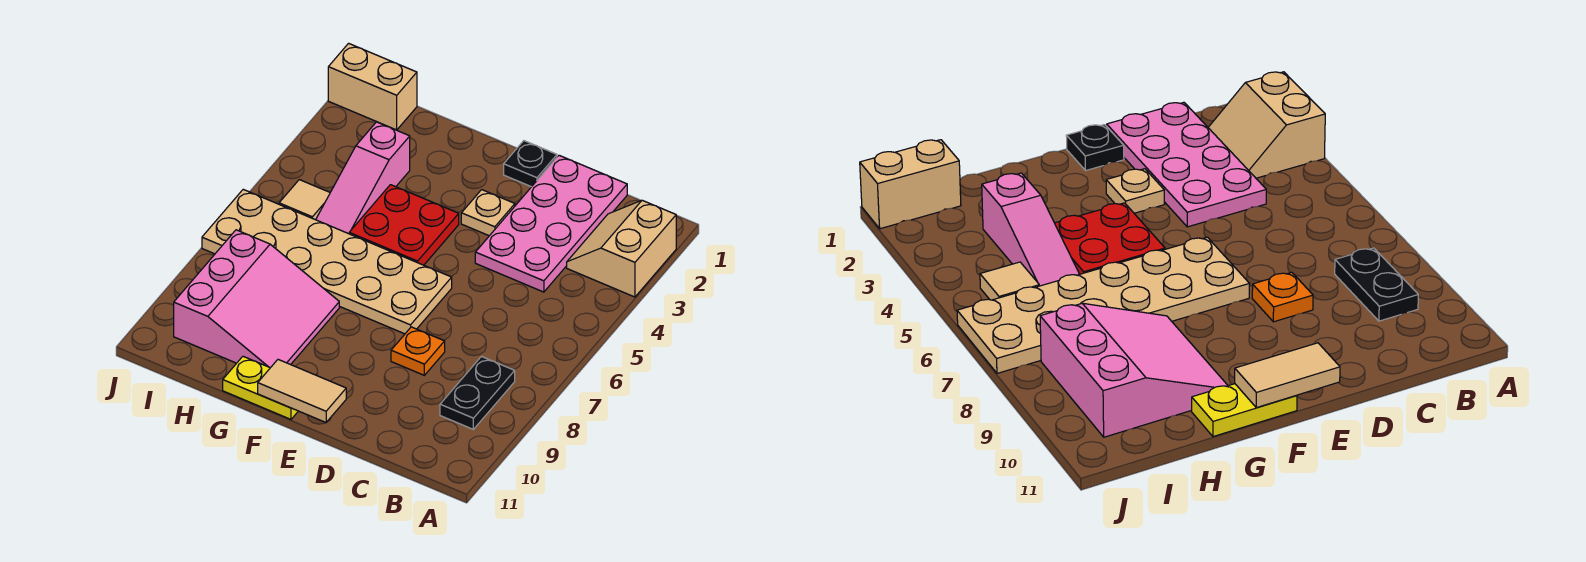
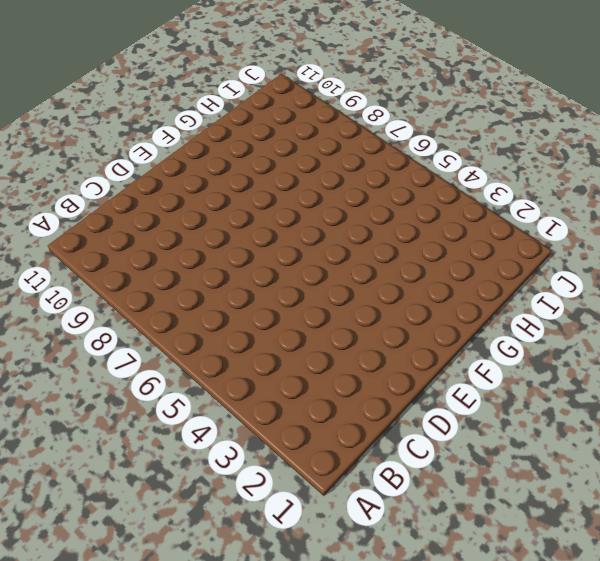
none -> tan 2x2 slope [567,200,676,297]
none -> black 1x2 plate [440,357,515,429]
none -> pink 2x4 plate [475,155,627,292]

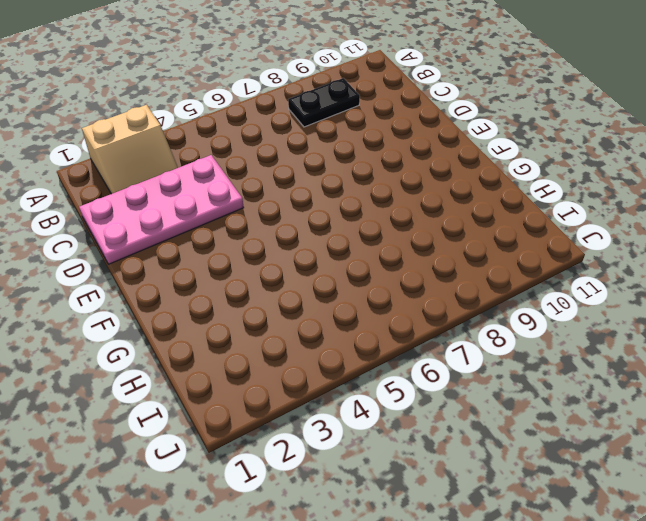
none -> orange 1x1 plate [391,327,445,375]
none -> black 1x1 plate [504,141,557,187]
none -> tan 1x1 plate [461,190,515,236]

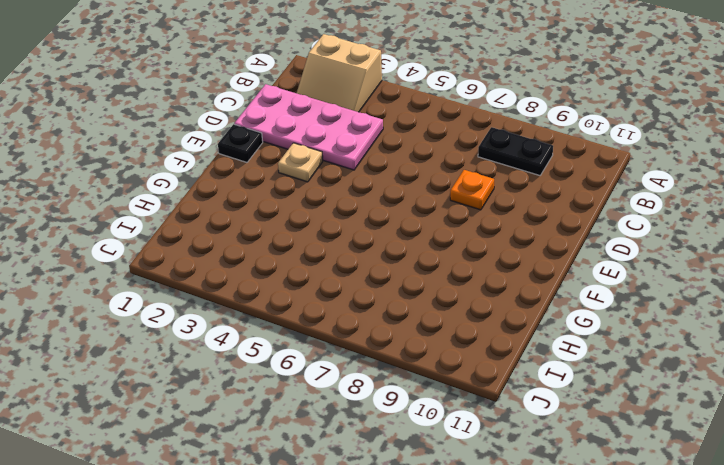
none -> tan 2x6 plate [202,189,452,334]
none -> red 2x2 plate [349,185,459,265]
none -> yellow 1x2 plate [223,356,298,419]

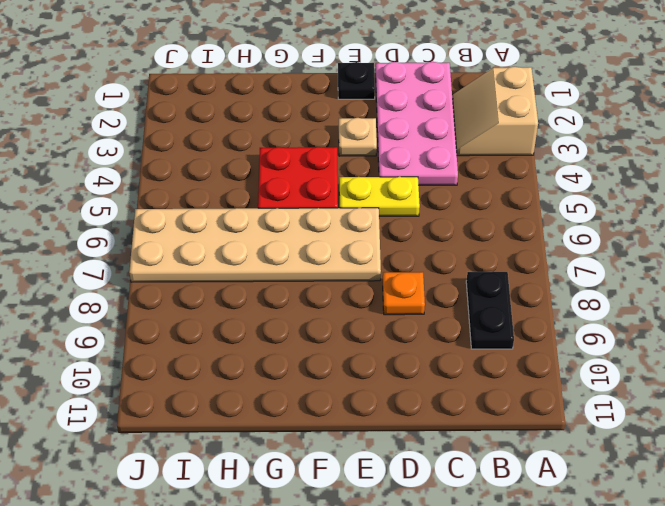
yellow 1x2 plate [339,177,420,216] -> yellow 1x2 plate moved to [223,356,298,419]
none -> pink 3x3 slope [174,230,339,368]
none -> pink 1x3 slope [316,122,410,234]
none -> tan 1x2 brick [328,43,417,130]

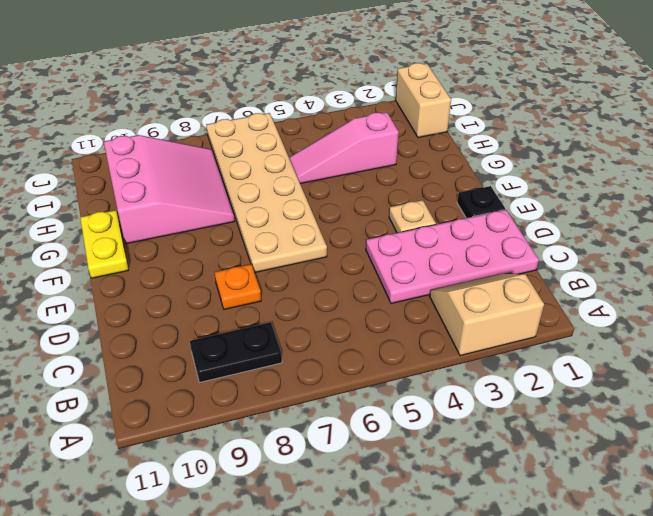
pink 3x3 slope [104,135,235,244] -> pink 3x3 slope turned to [174,230,339,368]
none -> red 2x2 plate [349,185,459,265]
none -> tan 1x1 tile [279,180,330,220]
none -> tan 1x2 tile [258,360,346,422]

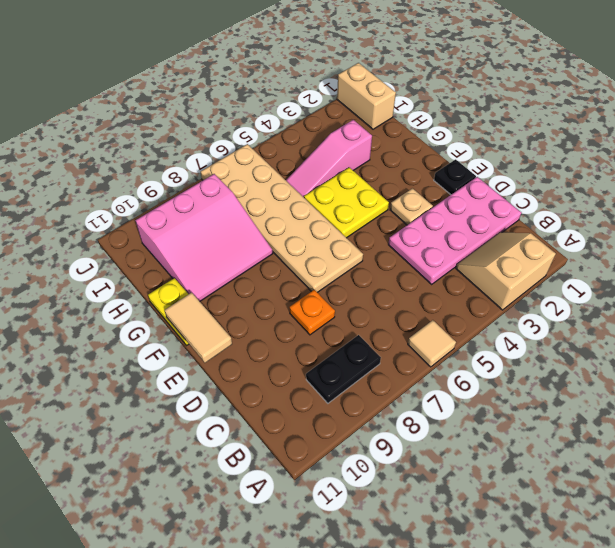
tan 1x1 tile [408,320,456,367] -> tan 1x1 tile moved to [279,180,330,220]
yellow 2x2 plate [304,167,389,238] -> red 2x2 plate [349,185,459,265]

